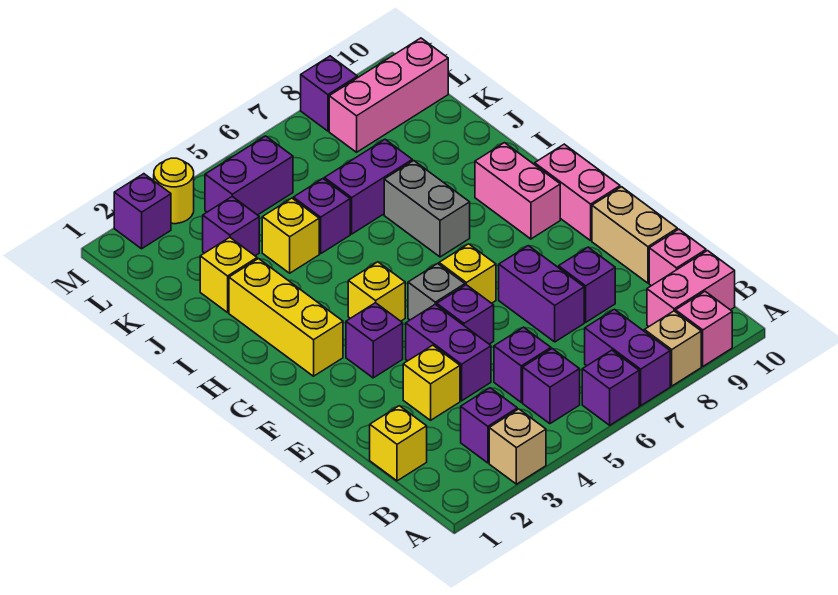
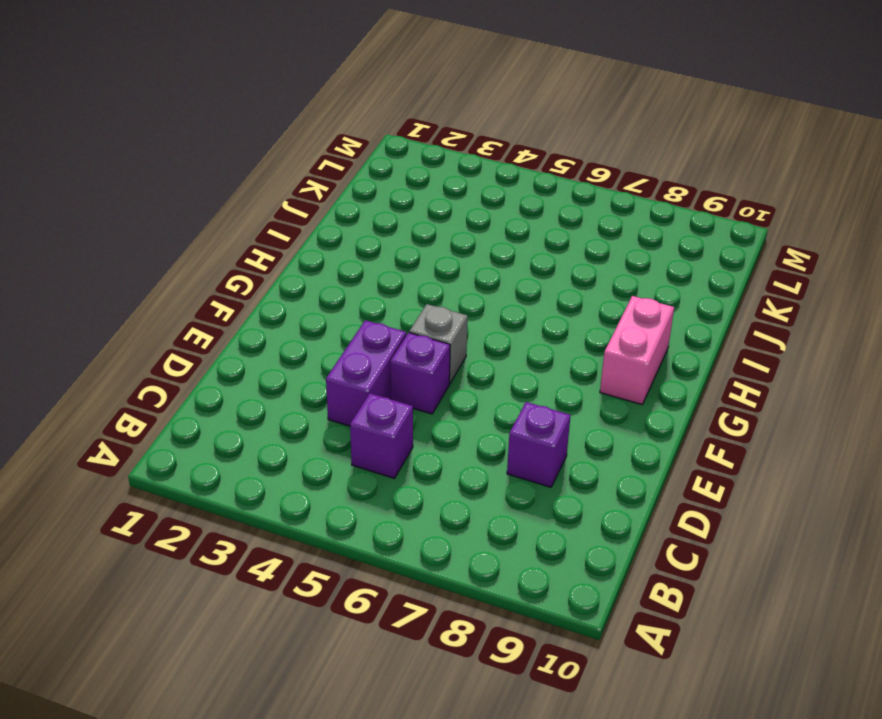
none -> tan 1x1 brick [489,409,546,484]
none -> purple 1x1 brick [582,350,639,425]
none -> purple 1x2 brick [585,309,670,406]
none -> tan 1x1 brick [644,311,701,386]

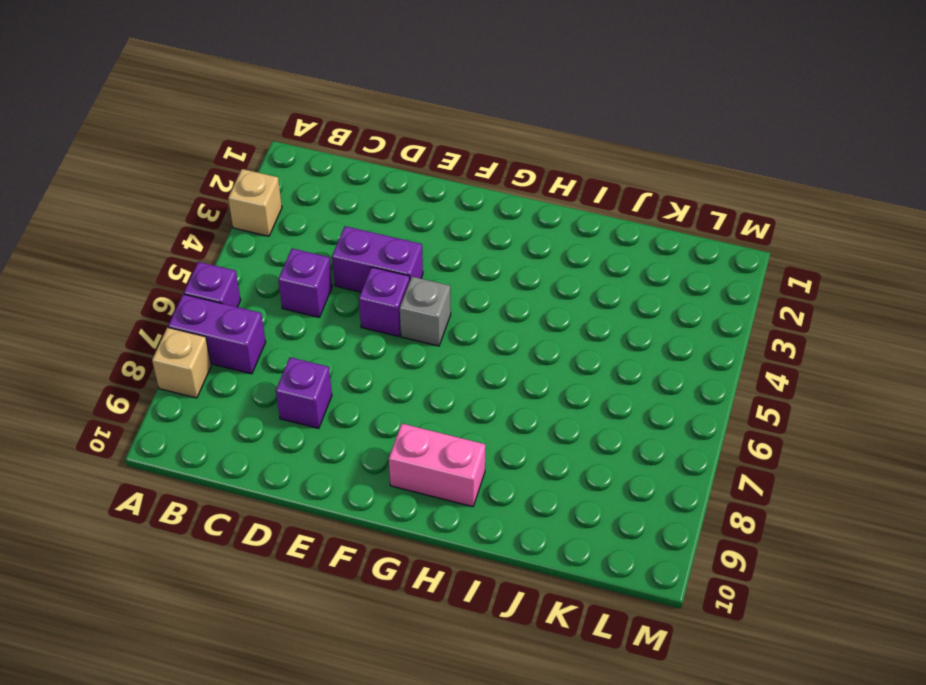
none -> pink 1x1 brick [676,292,732,366]
none -> purple 1x1 brick [461,388,517,463]
none -> purple 1x1 brick [523,349,580,424]
none -> pink 1x2 brick [647,251,735,326]

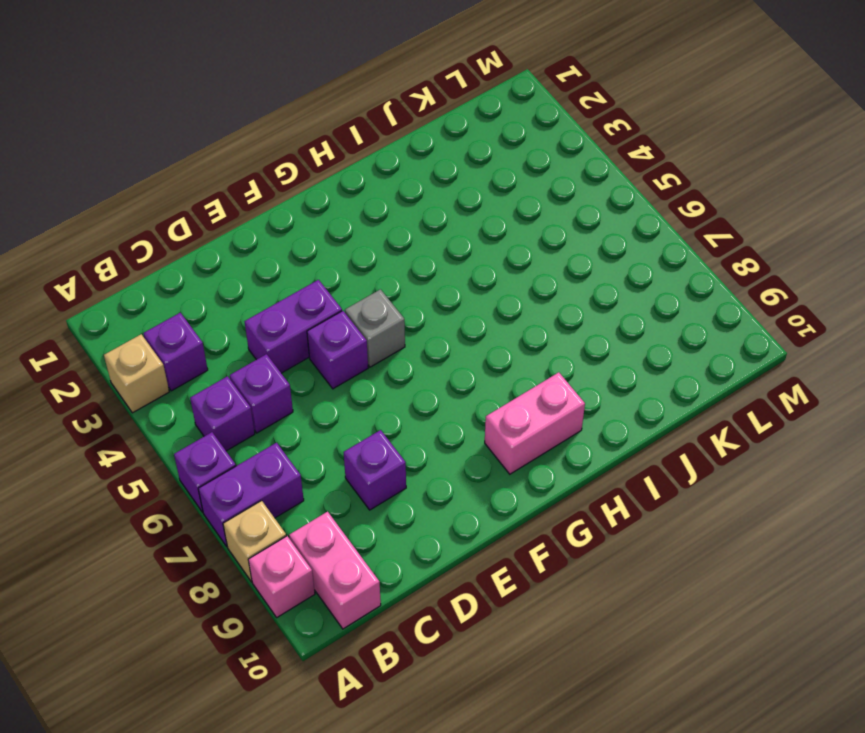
none -> yellow 1x1 brick [370,406,427,481]
none -> pink 1x1 brick [649,229,706,286]
none -> yellow 1x1 brick [403,345,460,420]
none -> purple 1x2 brick [499,246,584,342]

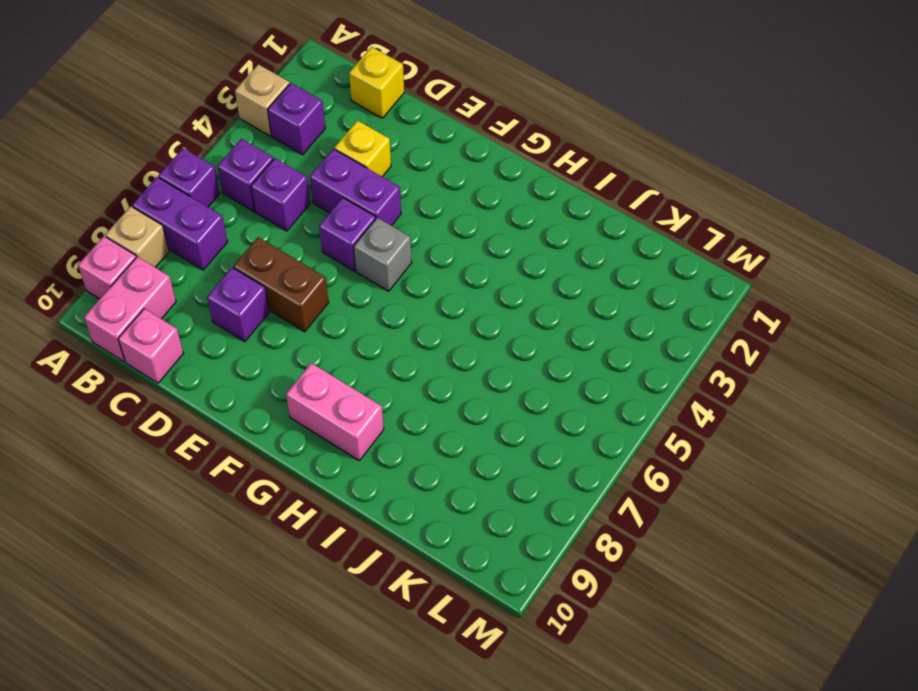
brown 1x2 brick [233,237,329,332] -> purple 1x2 brick [499,246,584,342]
none -> tan 1x2 brick [592,187,677,283]
none -> purple 1x1 brick [346,303,403,378]
none -> yellow 1x1 brick [439,244,496,303]
none -> pink 1x2 brick [534,144,620,241]

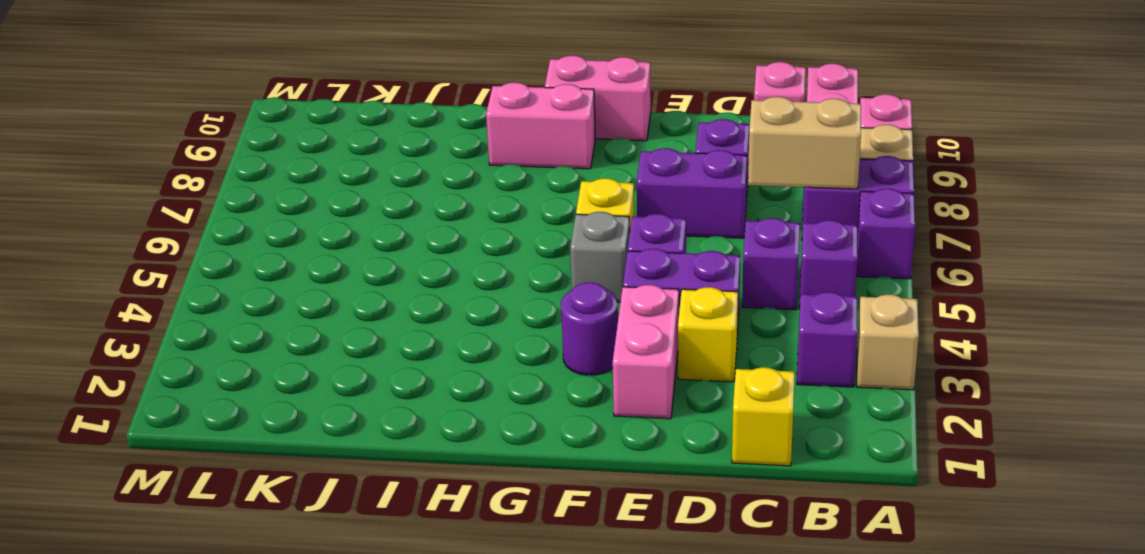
tan 1x2 brick [748,97,861,189] -> tan 1x2 brick moved to [592,187,677,283]
pink 1x2 brick [613,285,679,419] -> none
purple 1x1 round brick [561,282,618,375] -> purple 1x1 brick [346,303,403,378]
none -> yellow 1x3 brick [229,259,343,376]
none -> yellow 1x1 brick [348,262,405,321]
none -> grey 1x2 brick [384,161,470,257]
none -> yellow 1x1 brick [200,237,257,312]

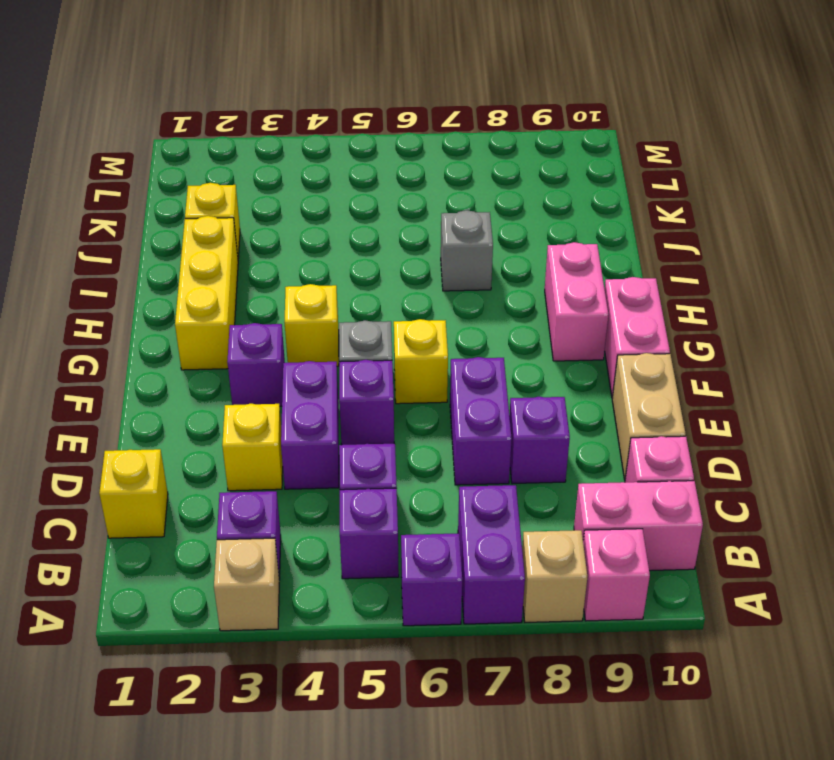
grey 1x1 brick [441,210,493,291] -> grey 1x2 brick [384,161,470,257]
none -> yellow 1x1 brick [262,198,319,273]
none -> purple 1x1 brick [293,179,350,254]
none -> purple 1x2 brick [324,139,412,234]
none -> purple 1x1 brick [203,197,259,256]

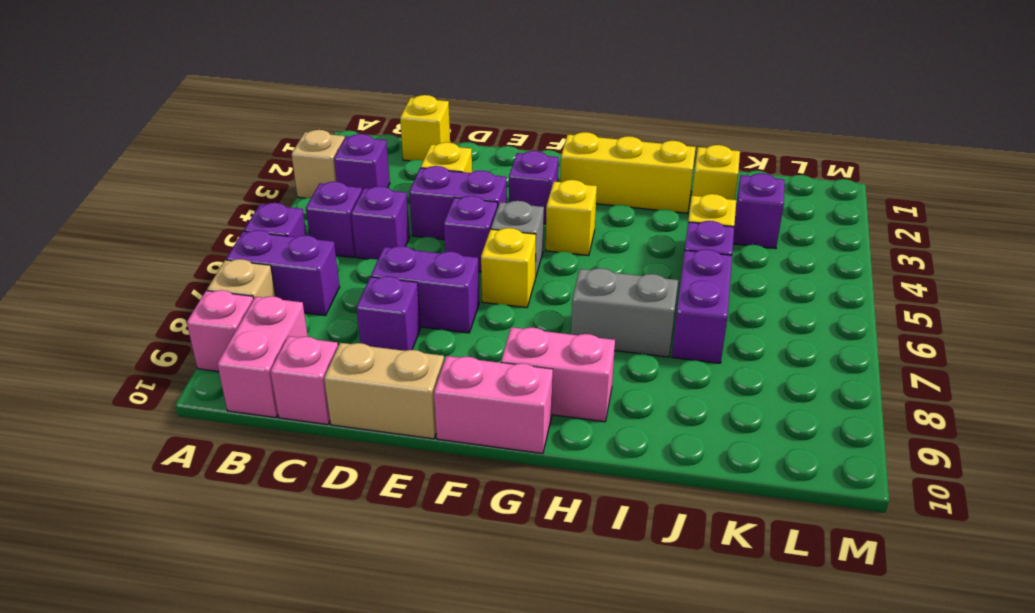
none -> purple 1x2 brick [205,136,293,215]
none -> pink 1x3 brick [329,38,448,152]
none -> purple 1x1 brick [114,174,171,249]
none -> yellow 1x1 round brick [154,158,194,224]

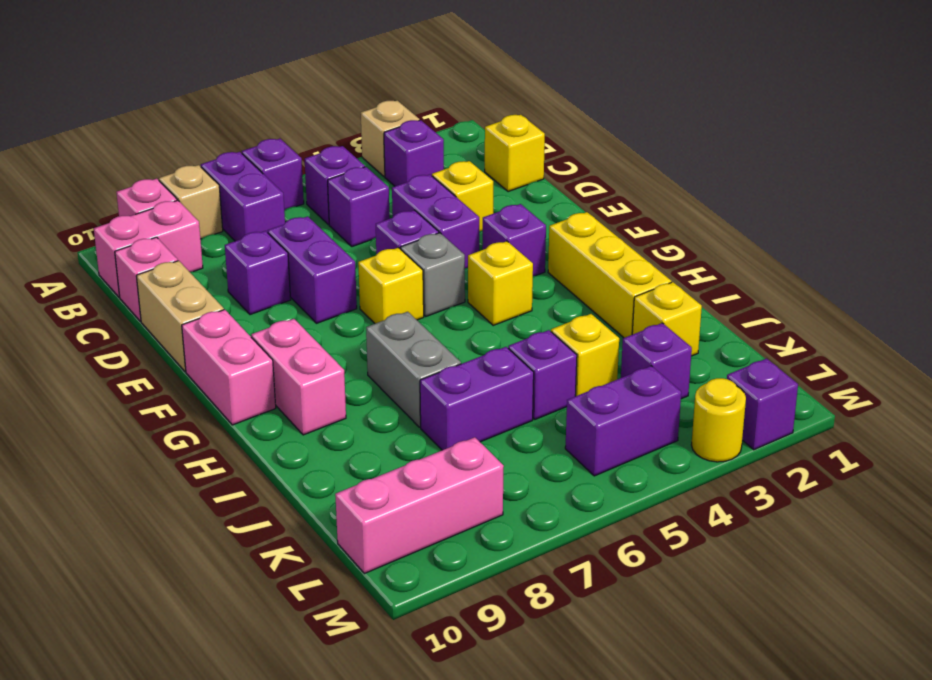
none -> purple 1x1 brick [301,56,357,131]

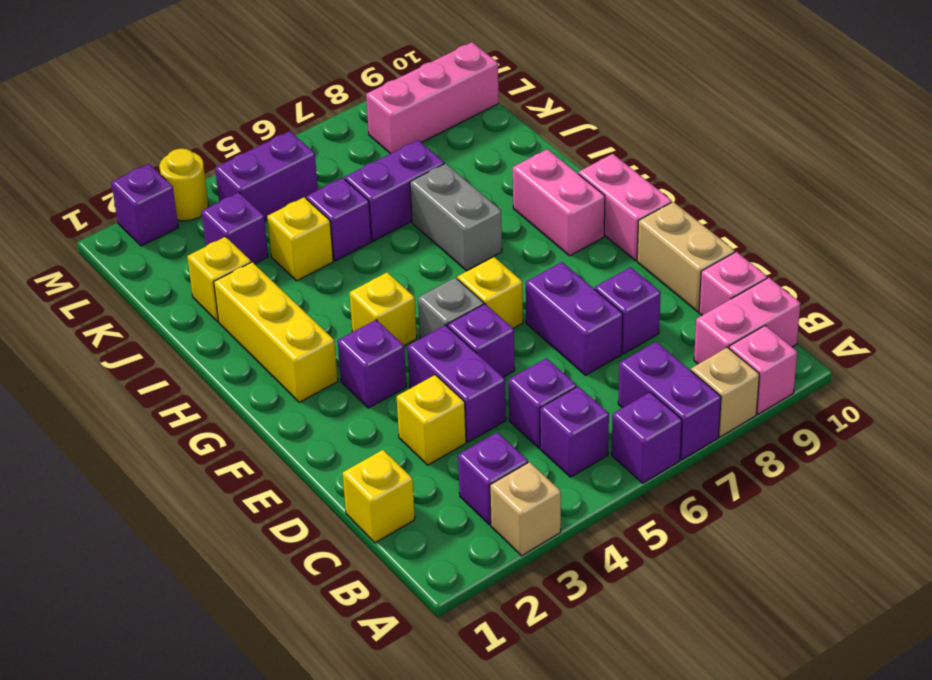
none -> purple 1x1 brick [301,56,357,131]

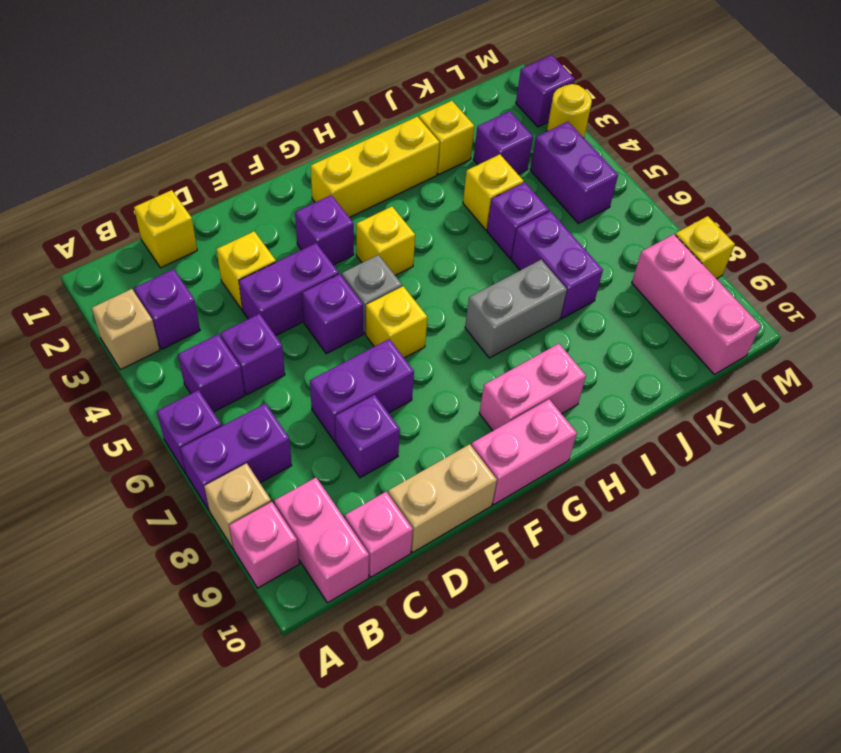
yellow 1x1 brick [675,216,735,279] -> purple 1x1 brick [301,56,357,131]

